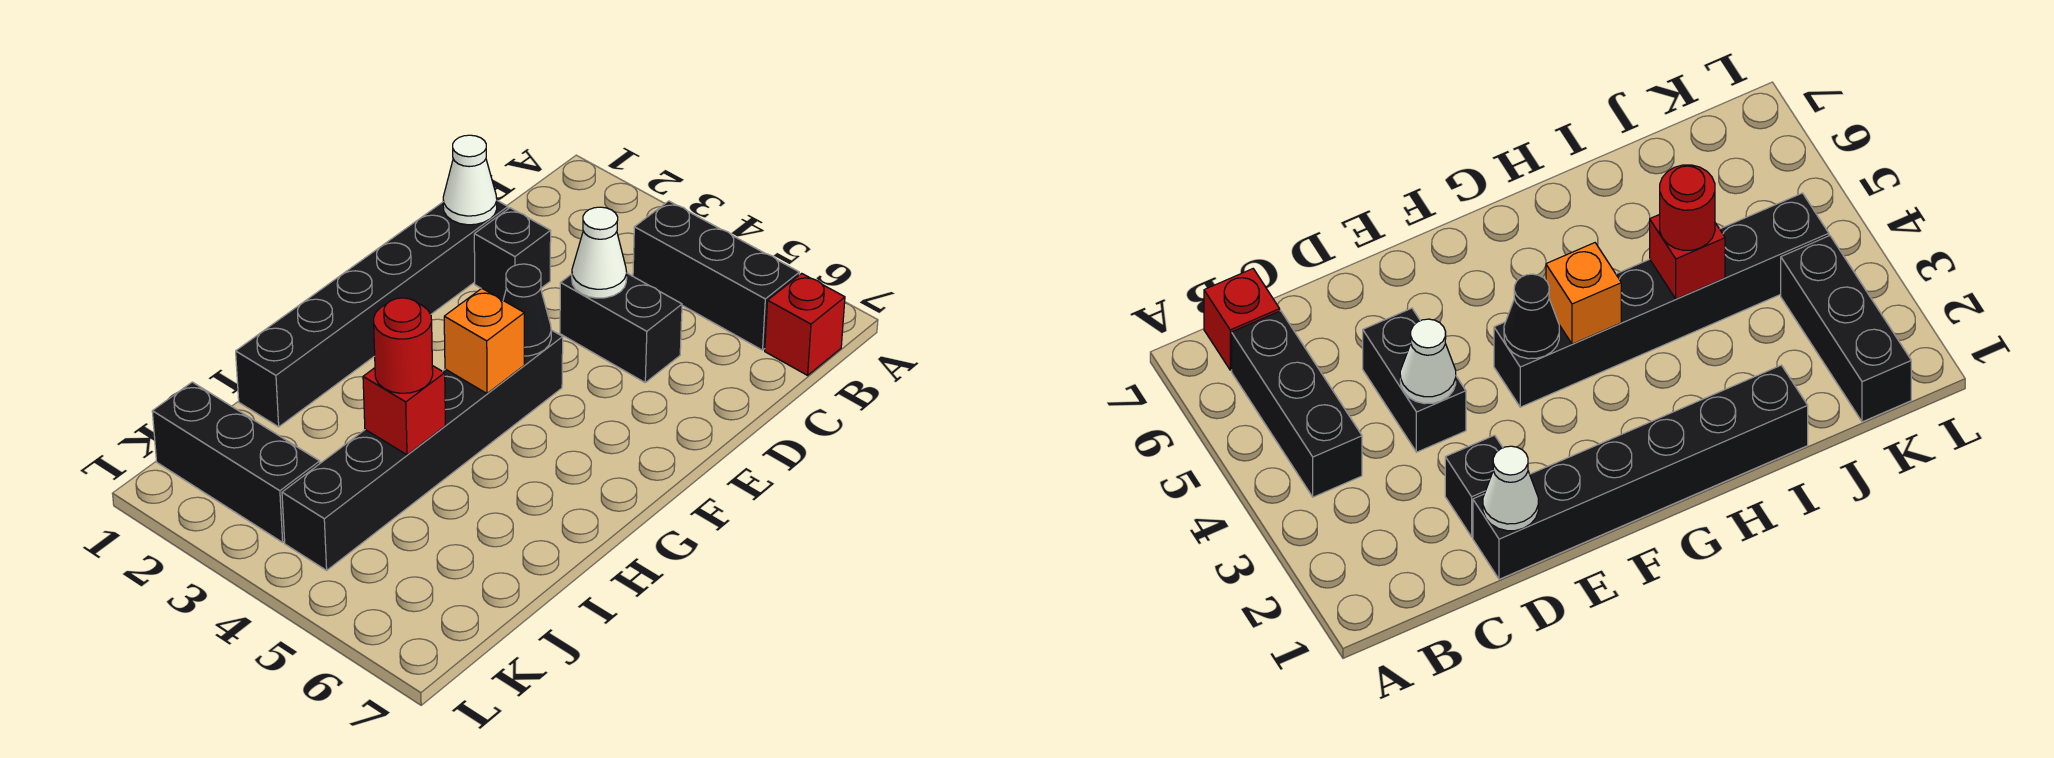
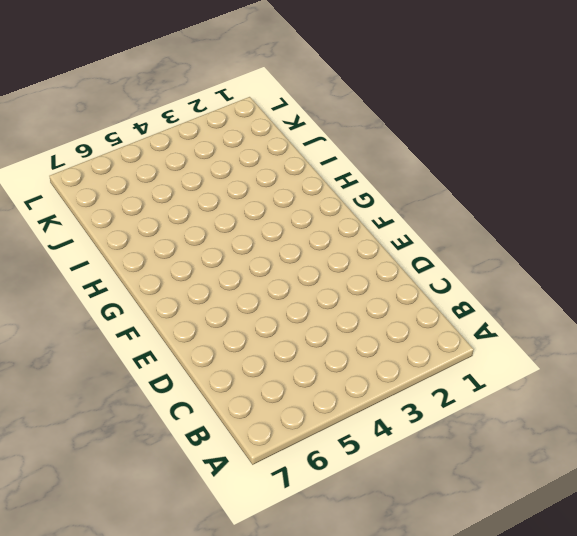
none -> black 1x3 brick [633,201,799,350]
none -> red 1x1 brick [765,273,845,375]
none -> black 1x6 brick [236,201,508,427]

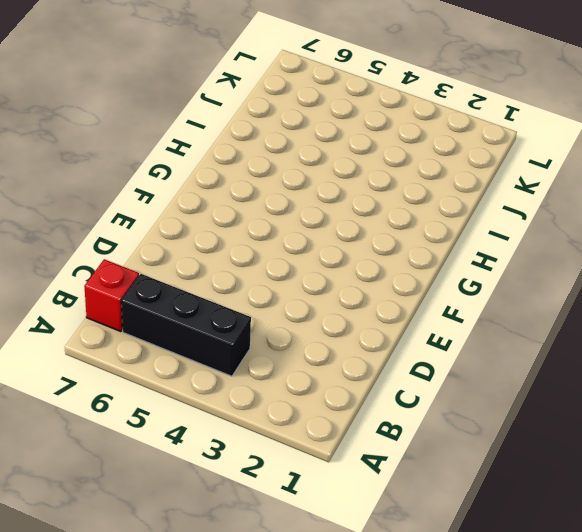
none -> black 1x6 brick [236,201,508,427]
none -> black 1x1 brick [474,208,551,300]
none -> black 1x2 brick [560,273,682,382]

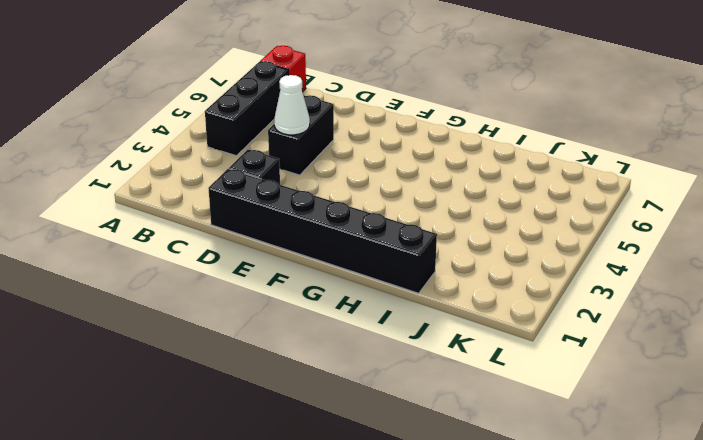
none -> black 1x6 brick [282,330,563,570]
none -> black 1x3 brick [152,382,320,542]
none -> white 1x1 cone [443,135,497,225]

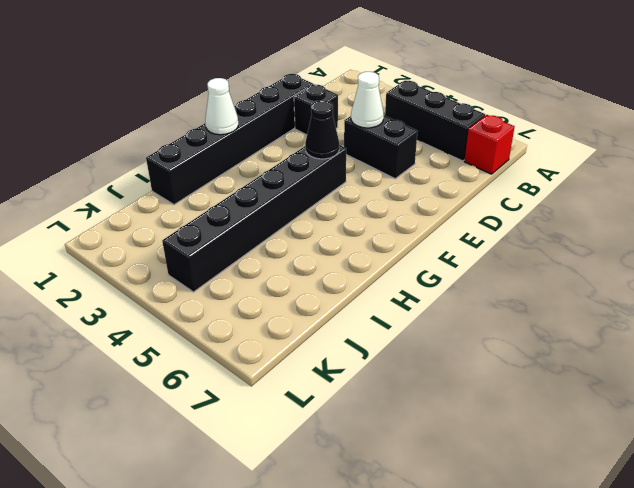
white 1x1 cone [205,78,238,135] -> white 1x1 cone moved to [443,135,497,225]
none -> black 1x3 brick [152,382,320,542]
none -> orange 1x1 brick [444,288,524,394]
none -> red 1x1 brick [363,366,446,455]

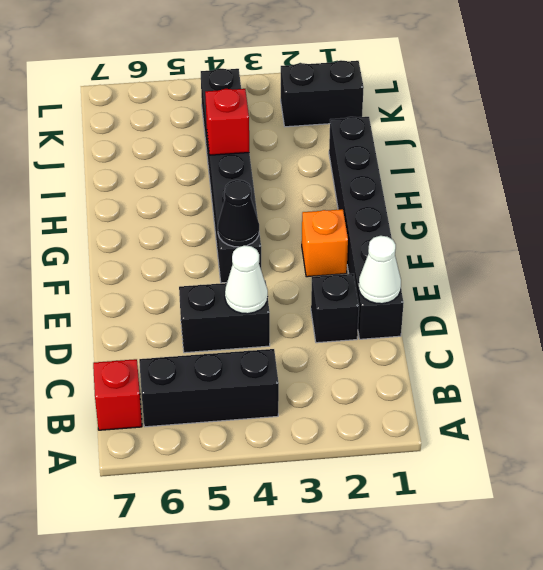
orange 1x1 brick [302,209,348,277] -> orange 1x1 brick moved to [444,288,524,394]
black 1x2 brick [281,60,364,127] -> black 1x3 brick [152,382,320,542]
none -> red 1x1 round brick [374,298,433,393]

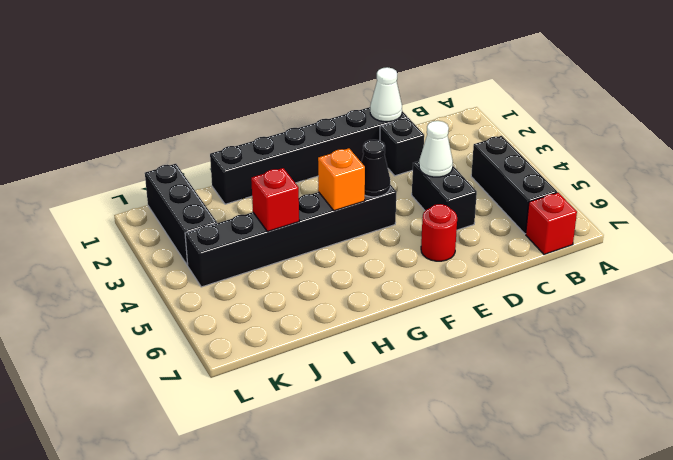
red 1x1 round brick [421,204,457,261] -> red 1x1 round brick moved to [374,298,433,393]

